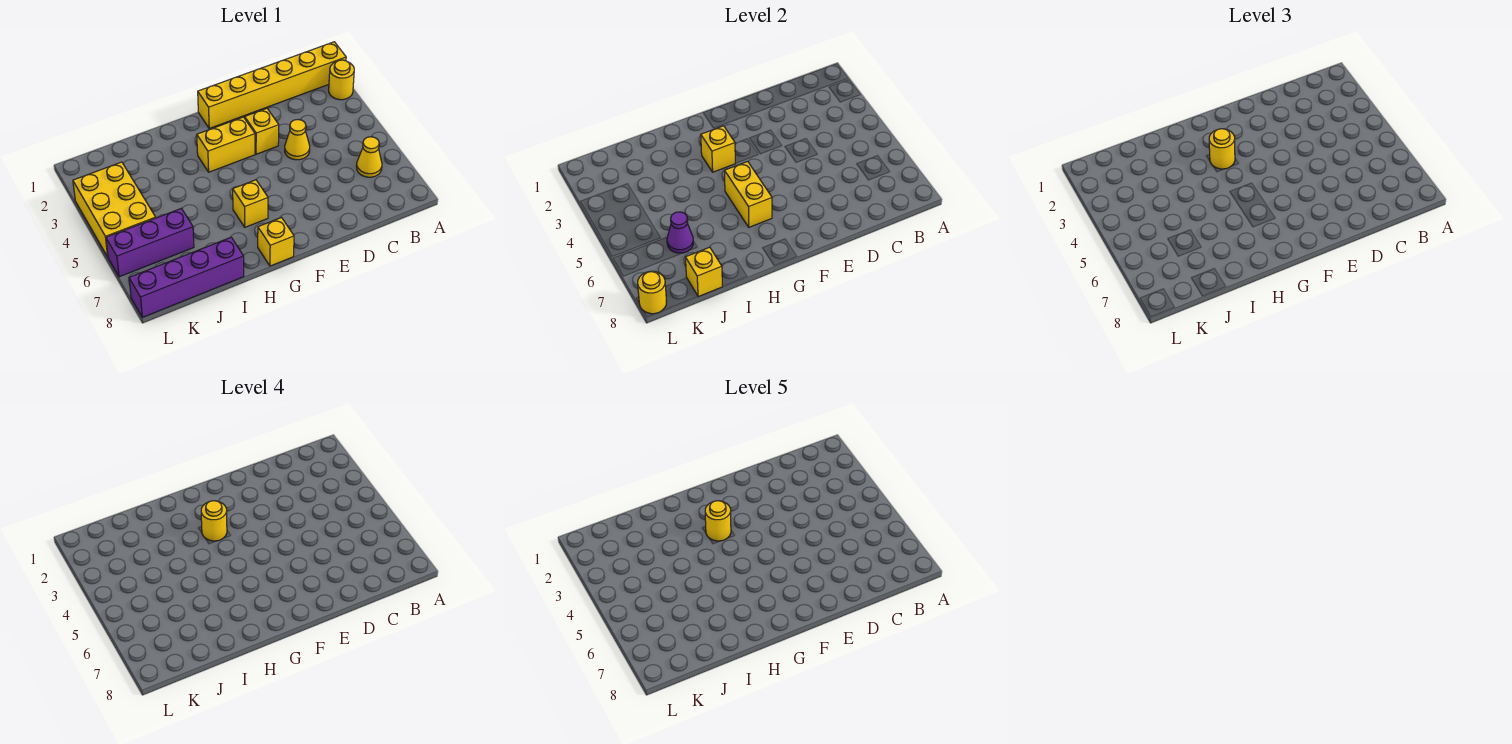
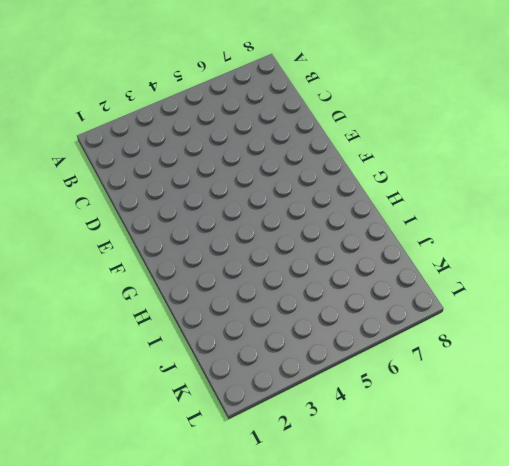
none -> yellow 1x6 brick [198,42,346,128]
none -> yellow 1x1 round brick [329,60,354,100]
none -> yellow 1x1 cone [356,137,382,177]

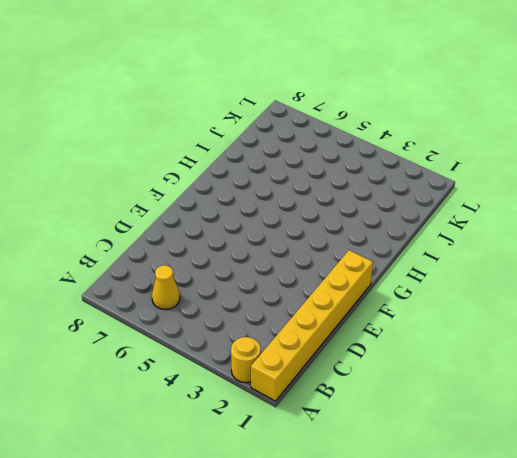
none -> yellow 1x1 cone [285,120,310,160]
none -> yellow 1x1 brick [245,108,279,154]
none -> yellow 1x2 brick [197,117,255,172]

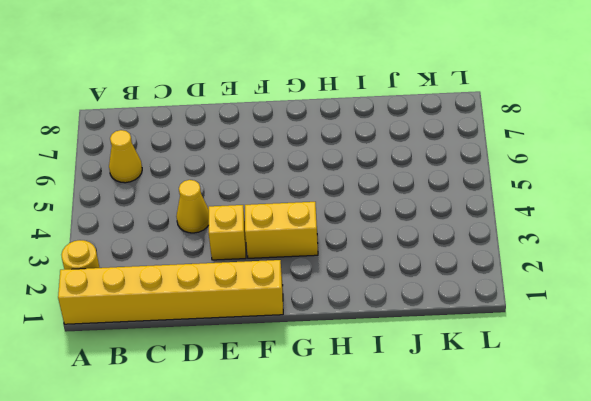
none -> yellow 1x1 brick [233,180,268,227]
none -> yellow 1x1 brick [258,218,294,266]
none -> purple 1x4 brick [129,237,244,317]

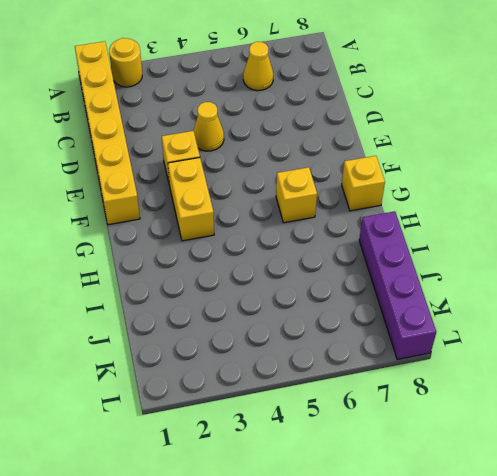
none -> purple 1x3 brick [106,208,194,277]
none -> yellow 2x3 brick [73,162,156,257]
none -> yellow 1x1 brick [701,126,735,172]

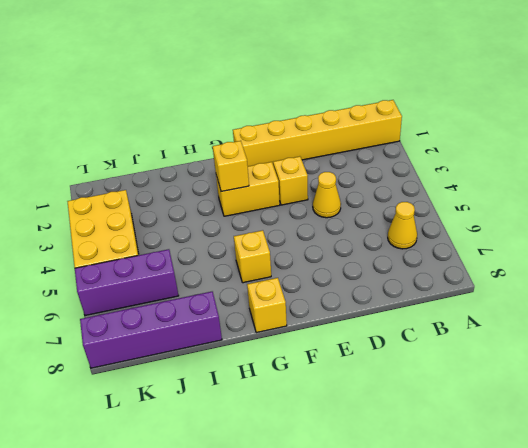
none -> yellow 1x1 round brick [329,60,354,100]
none -> yellow 1x2 brick [725,161,772,227]
none -> purple 1x1 cone [667,212,693,253]

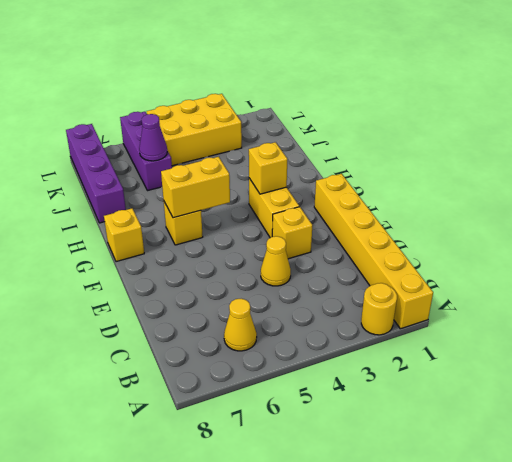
none -> yellow 1x1 brick [685,247,722,297]
none -> yellow 1x1 round brick [638,271,666,314]
none -> yellow 1x1 round brick [1209,129,1235,169]

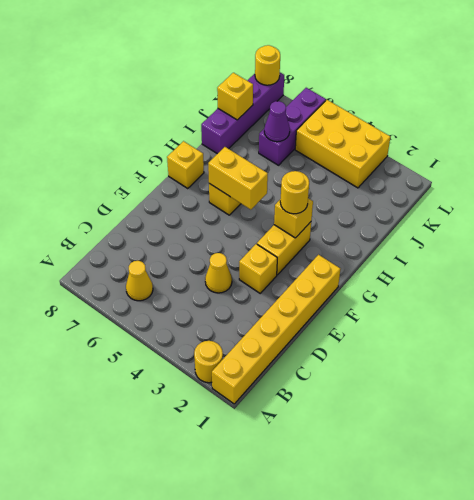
none -> yellow 1x1 round brick [201,501,227,541]
none -> yellow 1x1 round brick [705,501,731,541]

